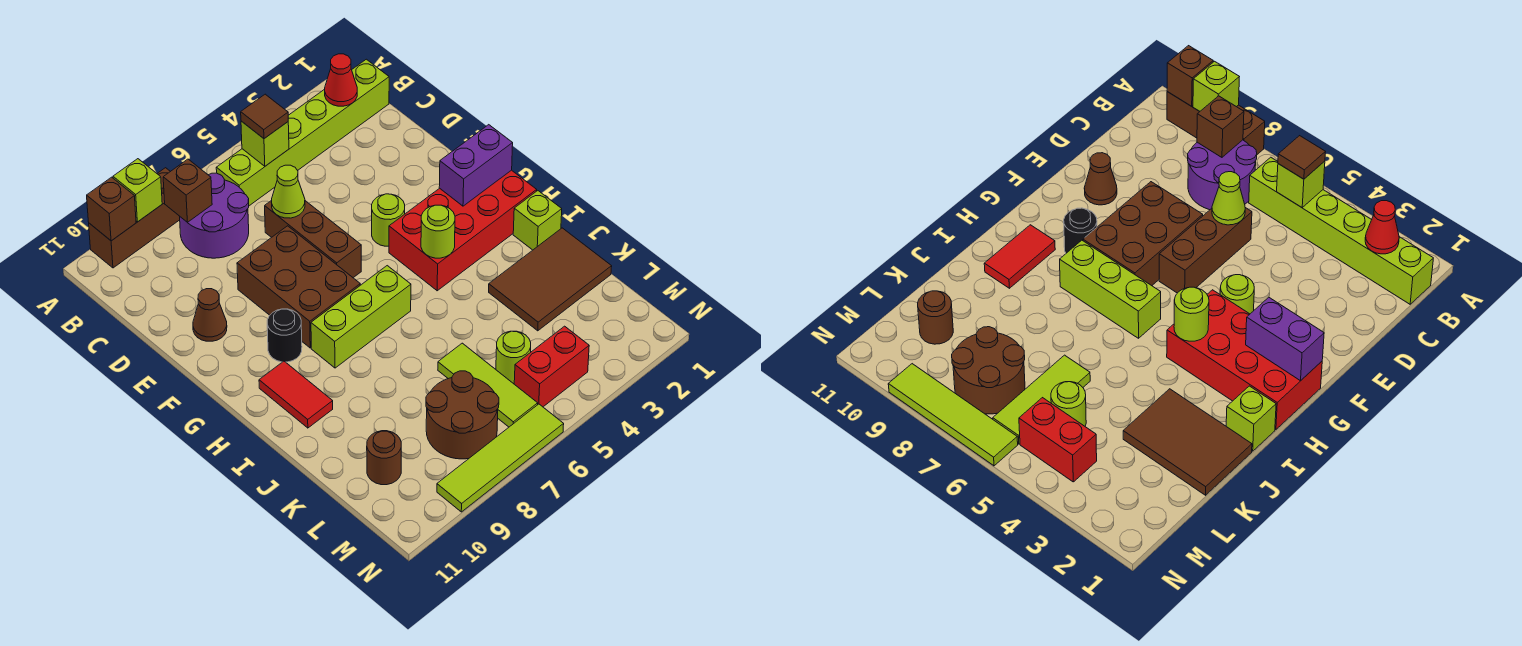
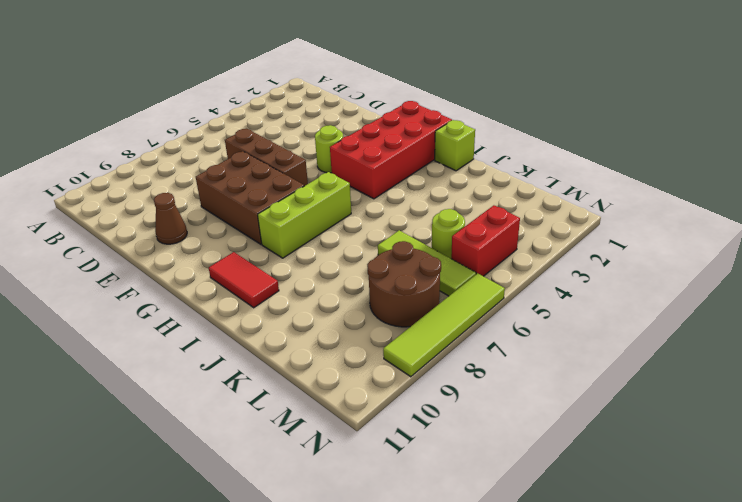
none -> brown 1x3 brick [89,168,180,268]
none -> lime 1x6 brick [216,59,389,206]
none -> purple 2x2 round brick [180,173,249,258]

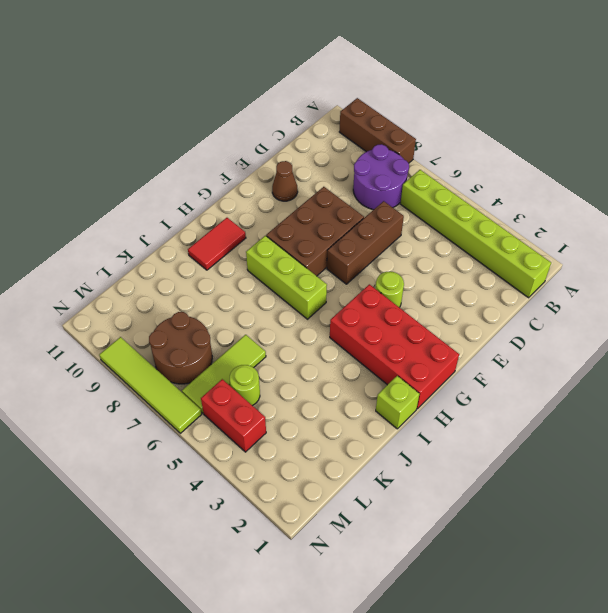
none -> black 1x1 round brick [267,309,302,362]
none -> brown 2x3 tile [489,228,612,331]
none -> brown 1x1 round brick [367,431,401,485]

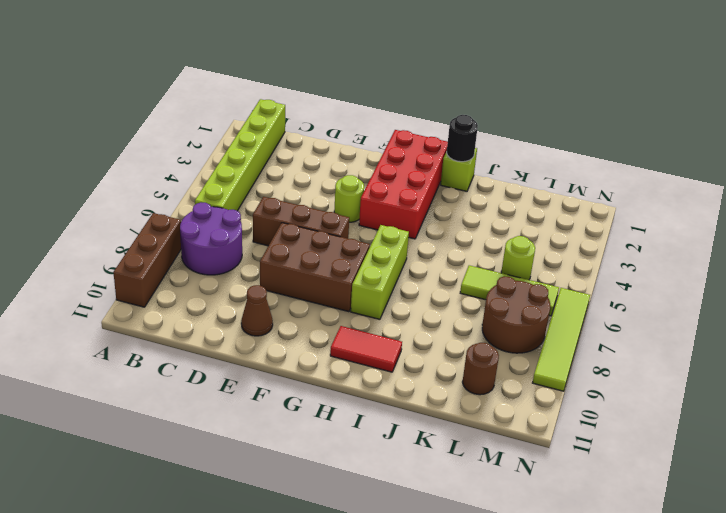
black 1x1 round brick [447,115,478,162] -> black 1x1 round brick moved to [267,309,302,362]
none -> brown 2x3 tile [489,228,612,331]
none -> red 1x2 brick [514,326,589,407]
none -> lime 1x1 brick [113,159,162,222]

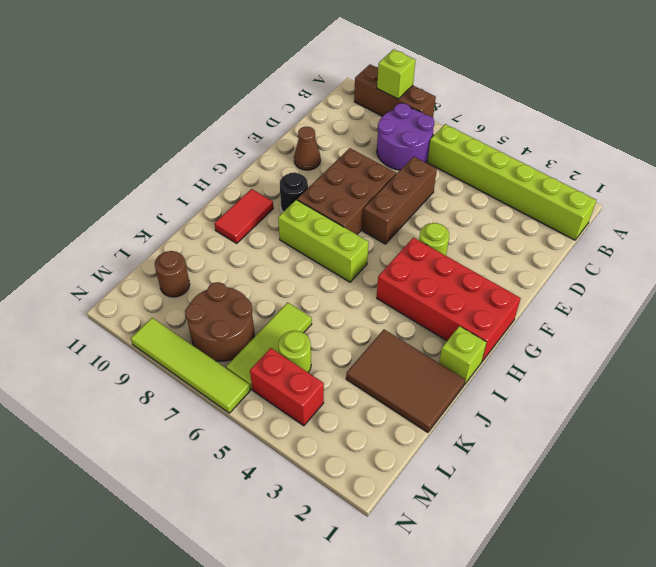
none -> brown 1x1 brick [87,177,136,241]
none -> red 1x1 cone [325,54,357,106]
none -> lime 1x1 brick [241,121,289,166]

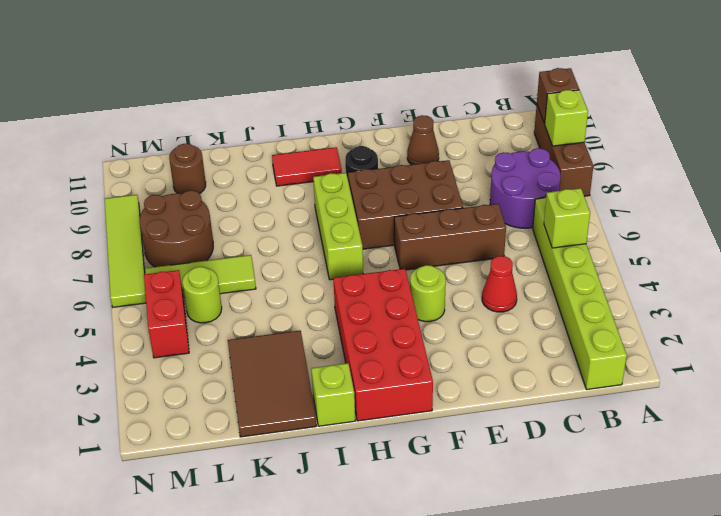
red 1x1 cone [482,256,517,312] -> red 1x1 cone moved to [325,54,357,106]
none -> brown 1x1 brick [163,159,212,222]
none -> lime 1x1 cone [271,165,305,218]
none -> purple 1x2 brick [439,125,513,206]

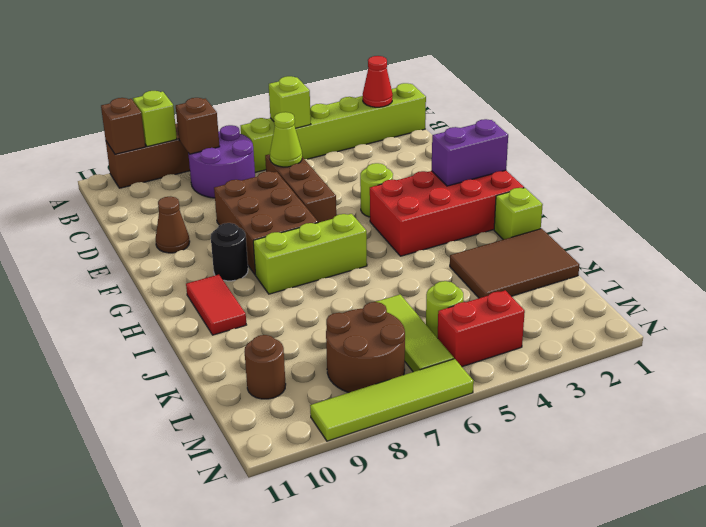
none -> lime 1x1 round brick [421,205,455,258]
none -> brown 1x1 tile [241,94,288,139]

